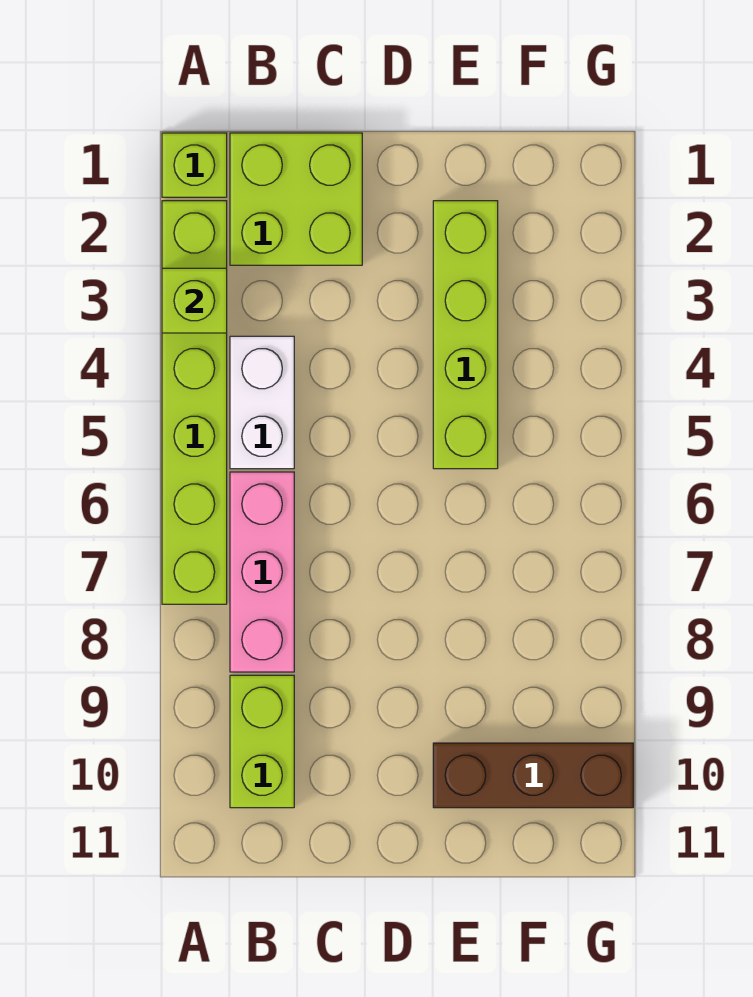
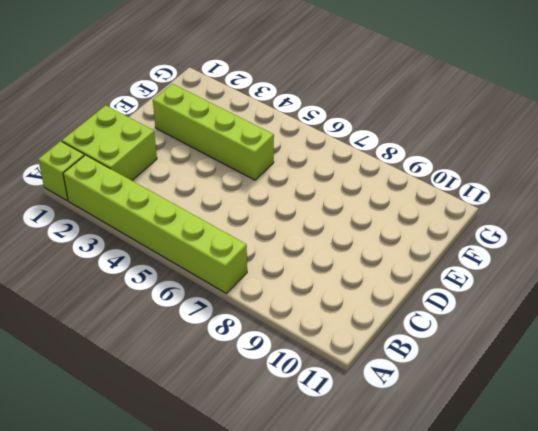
none -> white 1x2 brick [230,336,294,469]
none -> pink 1x3 brick [230,472,294,672]

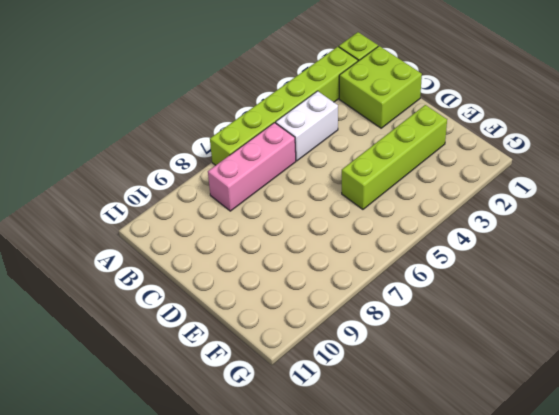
none -> lime 1x2 brick [230,675,294,808]
none -> brown 1x3 brick [433,743,633,808]

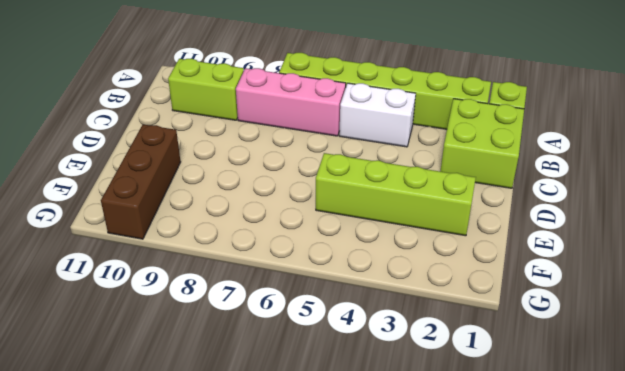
none -> lime 1x1 brick [162,268,227,333]

